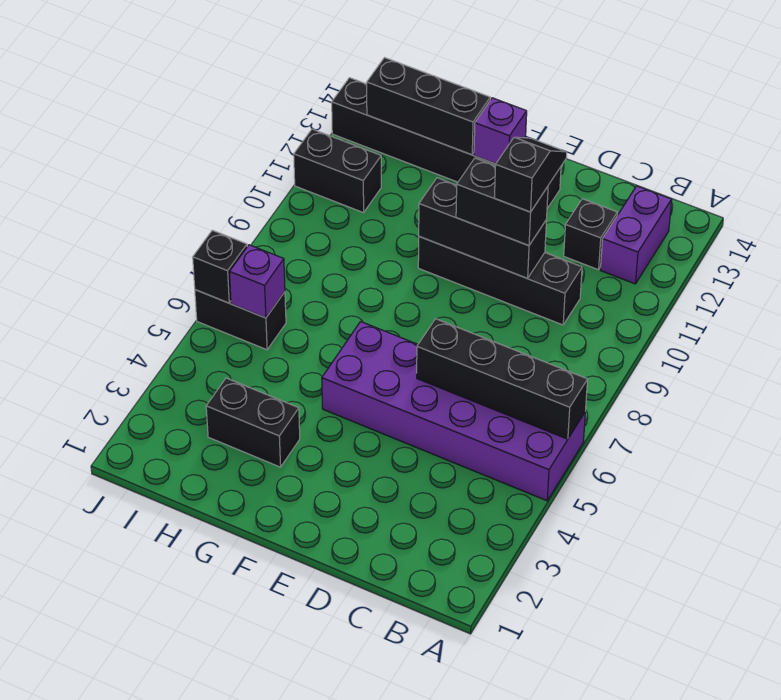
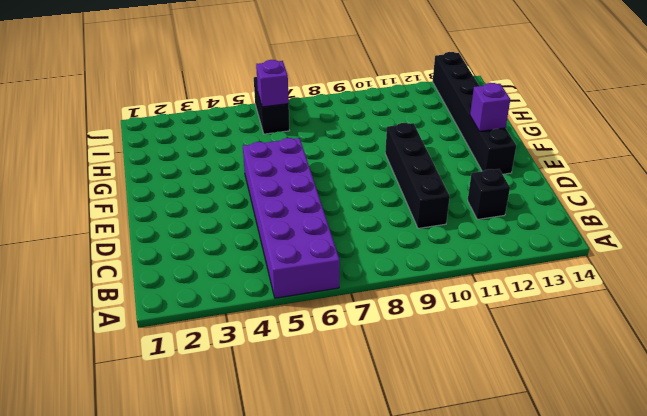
none -> purple 1x2 brick [600,186,672,284]
none -> black 1x2 brick [206,378,300,467]
none -> black 1x2 brick [294,129,381,213]

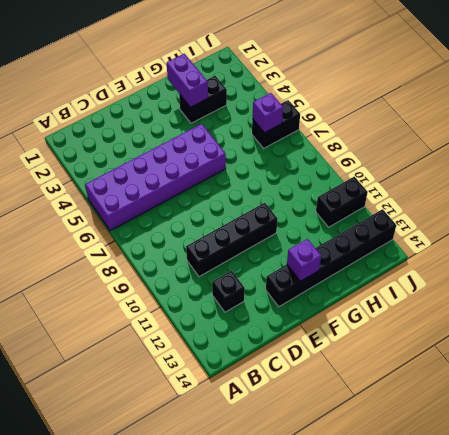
purple 1x2 brick [167,54,208,107] -> purple 1x2 brick moved to [600,186,672,284]
none -> black 1x4 brick [417,319,588,439]
none -> black 1x3 brick [419,178,546,278]
none -> black 1x3 brick [367,58,490,155]

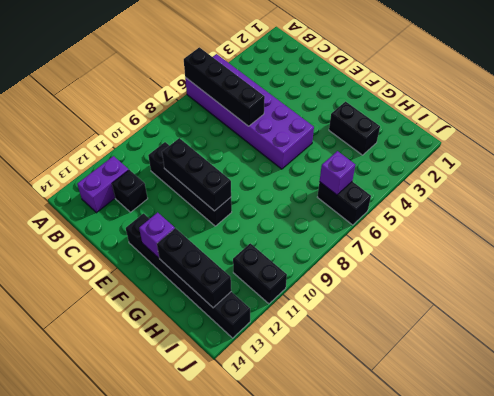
none -> black 1x1 brick [193,230,247,303]
none -> black 1x2 brick [456,158,548,246]
none -> black 1x2 slope [494,137,567,212]

